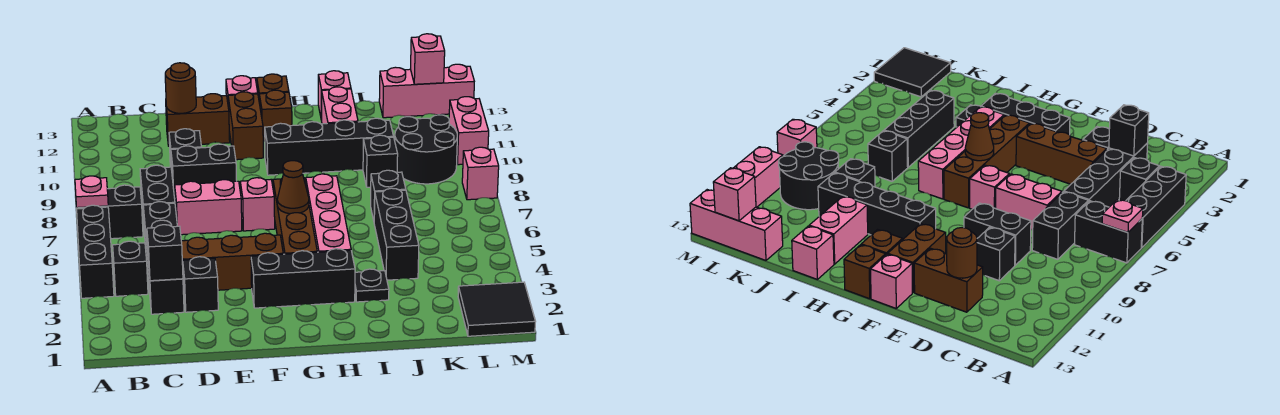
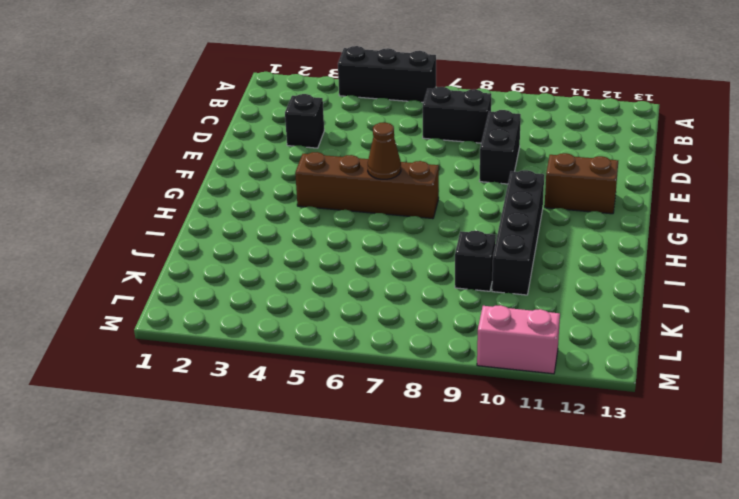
none -> black 1x2 brick [77,185,143,239]
none -> black 1x1 brick [113,241,148,296]
none -> black 1x4 brick [143,202,184,314]
none -> brown 1x3 brick [181,233,283,290]

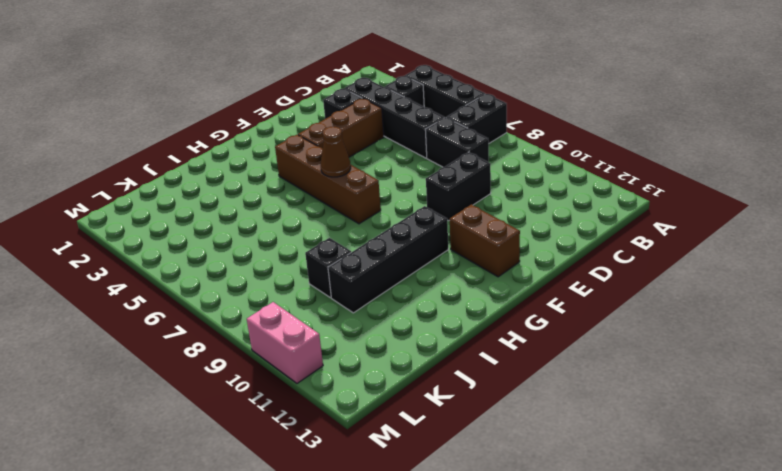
none -> pink 1x2 brick [175,180,242,235]
none -> black 1x1 brick [169,129,202,170]
none -> brown 1x2 brick [166,94,230,146]
none -> black 1x3 brick [251,249,355,308]

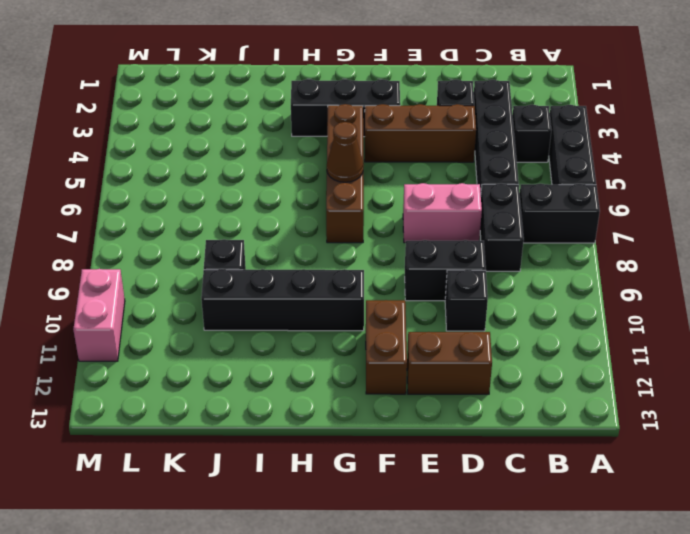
none -> pink 1x1 brick [240,178,275,231]
none -> pink 1x1 brick [226,76,258,102]
none -> brown 1x1 brick [259,90,292,141]
none -> brown 1x1 brick [257,74,289,104]

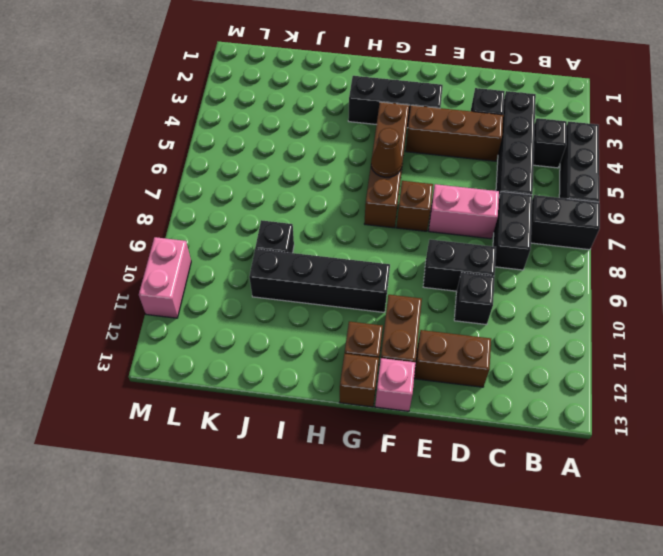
brown 1x1 brick [396,181,433,231] -> pink 1x1 brick [240,178,275,231]
none -> pink 1x4 brick [306,174,351,252]
none -> black 1x1 plate [355,269,389,302]
none -> pink 1x2 brick [322,87,358,124]
none -> pink 1x1 brick [318,71,351,121]

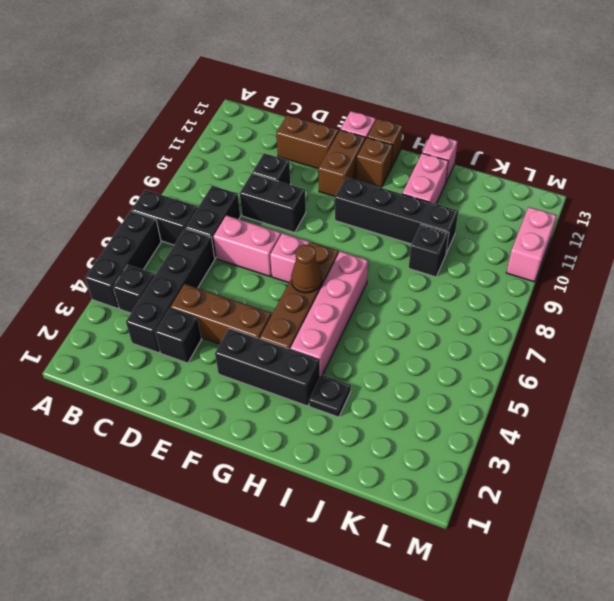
none -> black 1x3 brick [374,188,419,280]
none -> black 1x1 brick [371,170,406,220]
none -> black 2x2 round brick [395,115,457,184]
none -> pink 1x3 brick [379,64,474,118]

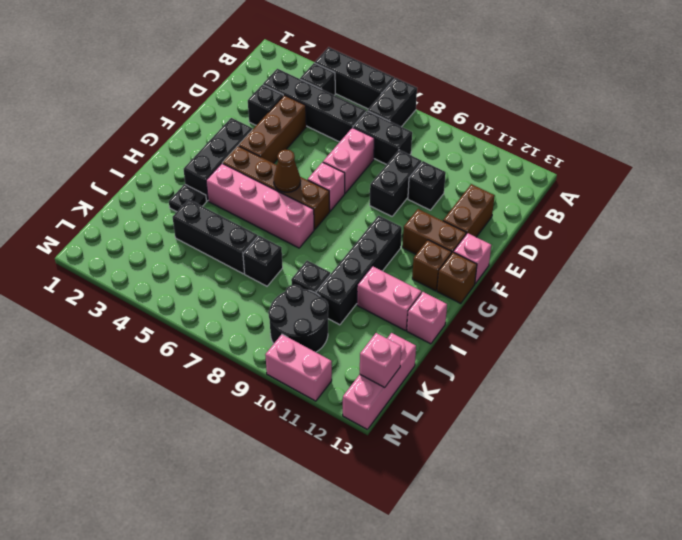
none -> black 2x2 tile [458,282,536,336]
none -> pink 1x1 brick [462,147,499,200]
none -> pink 1x1 plate [75,176,108,208]
none -> black 1x1 brick [147,225,183,281]

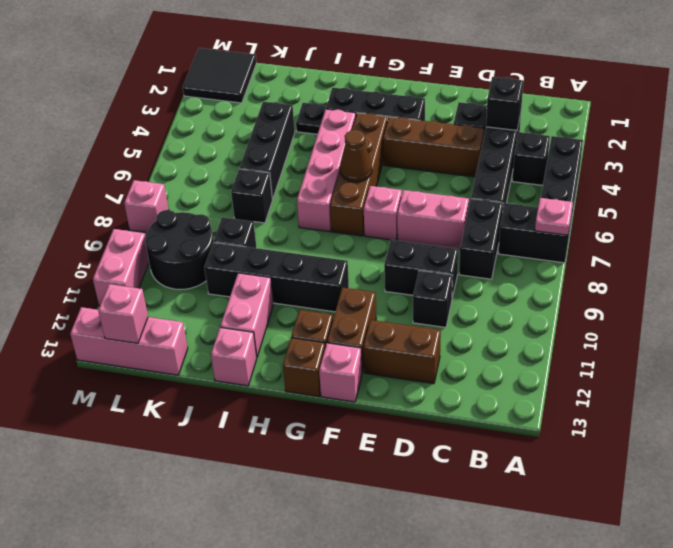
none -> brown 1x1 round brick [165,63,196,113]

